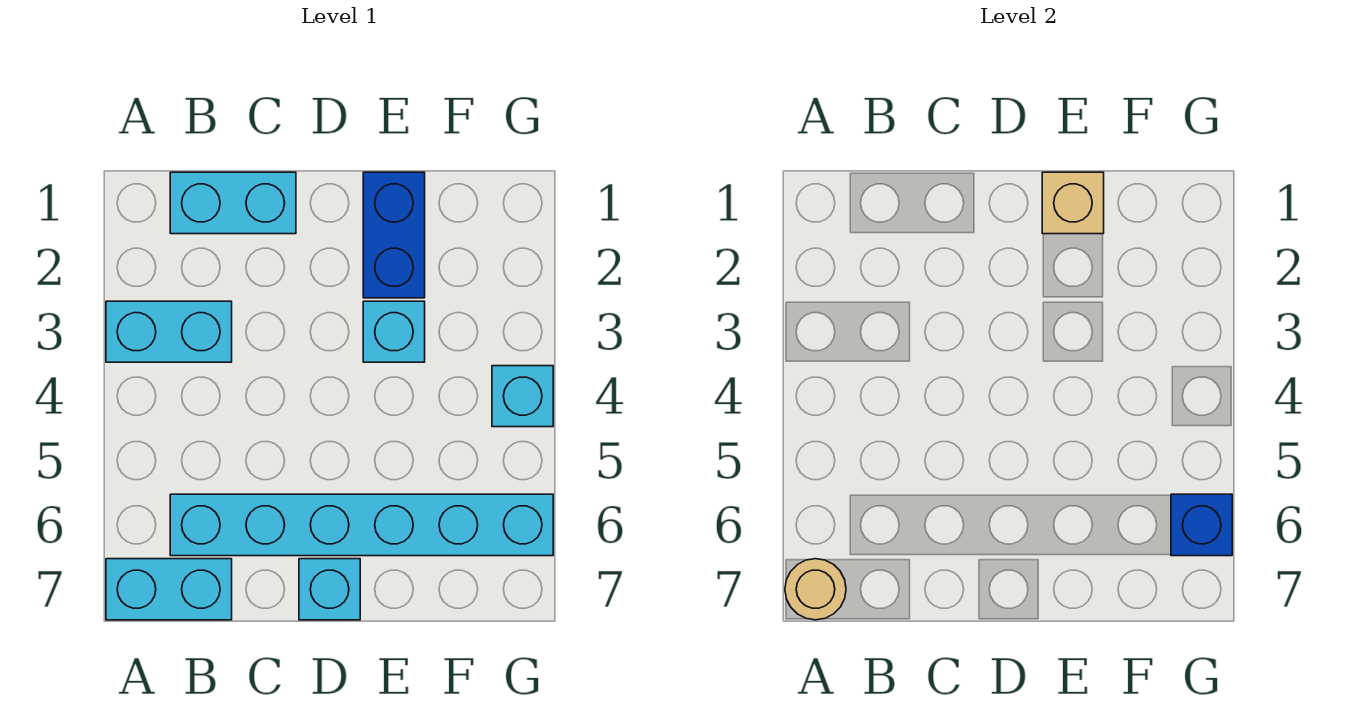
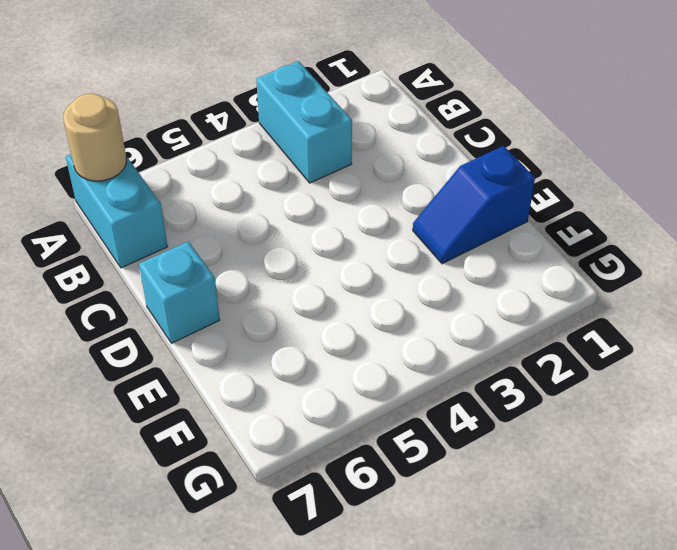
blue 1x2 slope [413,146,535,264] -> blue 1x2 brick [363,172,425,298]
none -> cyan 1x2 brick [170,172,296,234]
none -> cyan 1x6 brick [170,494,553,556]

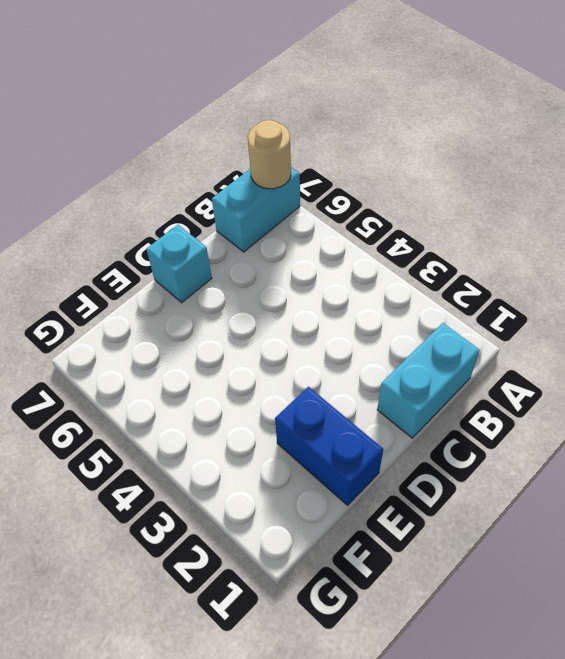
none -> cyan 1x2 brick [106,301,232,362]
none -> cyan 1x6 brick [170,494,553,556]

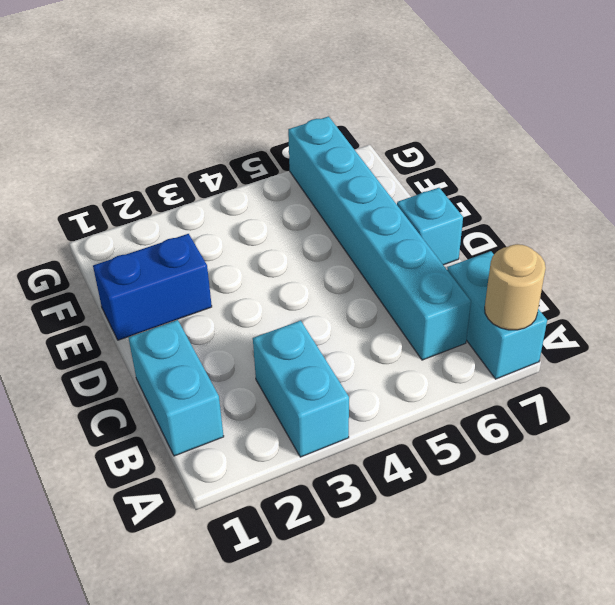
none -> cyan 1x1 brick [363,301,425,362]
none -> cyan 1x1 brick [492,366,553,427]

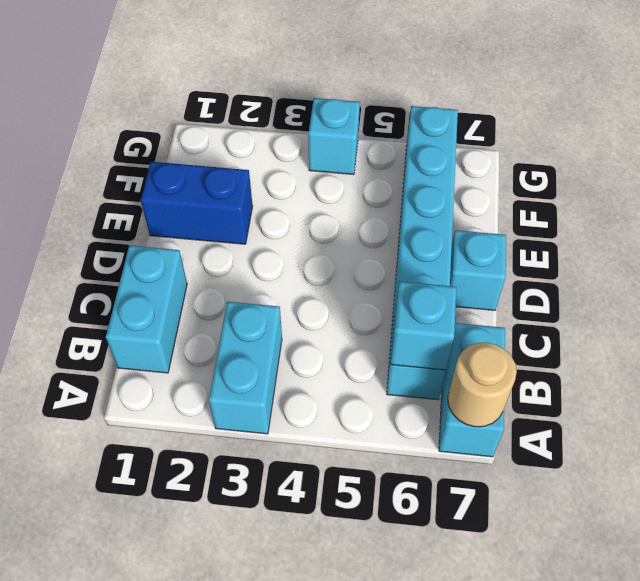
cyan 1x1 brick [391,281,456,370] -> cyan 1x1 brick moved to [363,301,425,362]
none -> tan 1x1 brick [1042,172,1104,234]
none -> blue 1x1 brick [1171,494,1232,556]

